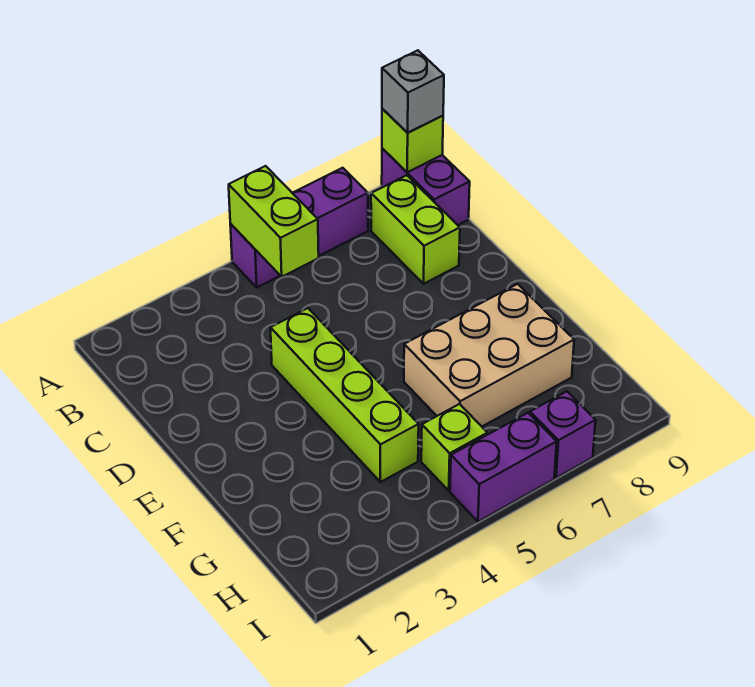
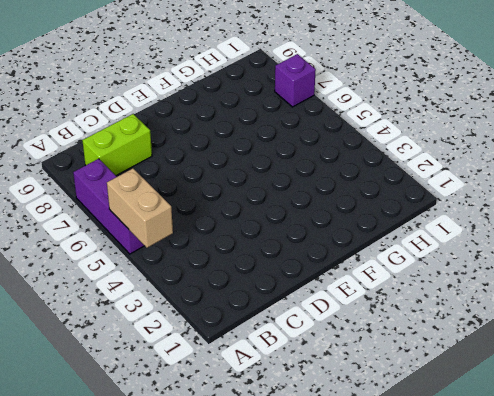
tan 1x2 brick [107,169,173,248] -> lime 1x2 brick [229,166,319,277]
none -> purple 1x2 brick [382,148,470,225]
none -> lime 1x4 brick [271,308,419,482]

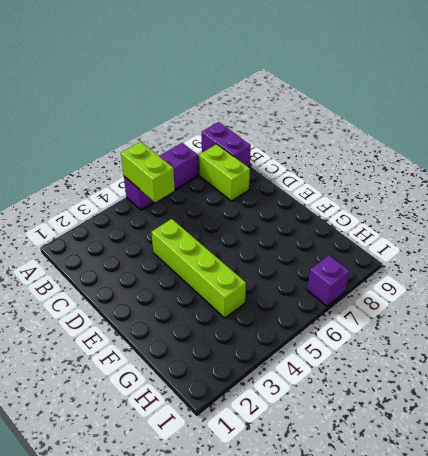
none -> tan 2x3 brick [404,284,574,426]
none -> lime 1x1 brick [421,404,487,491]

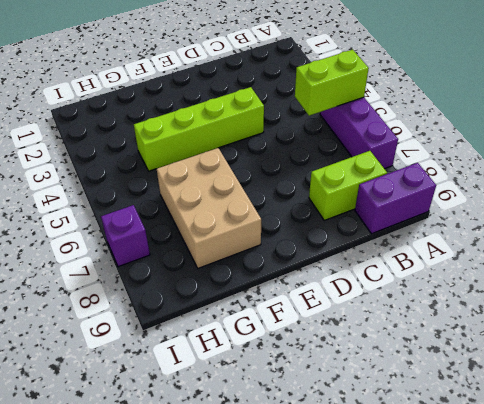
none -> lime 1x1 brick [421,404,487,491]
none -> purple 1x2 brick [450,413,557,522]

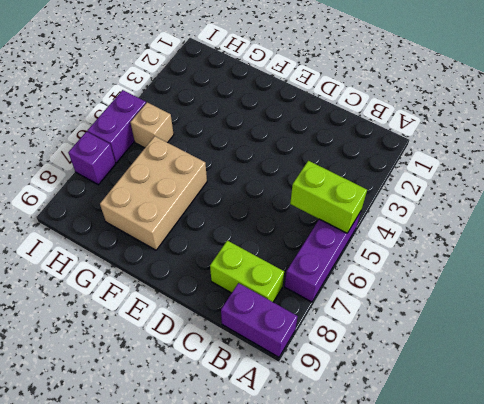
tan 1x1 brick [130,102,174,148] -> lime 1x1 brick [421,404,487,491]
none -> lime 1x4 brick [271,308,419,482]
none -> lime 1x1 brick [382,109,443,172]

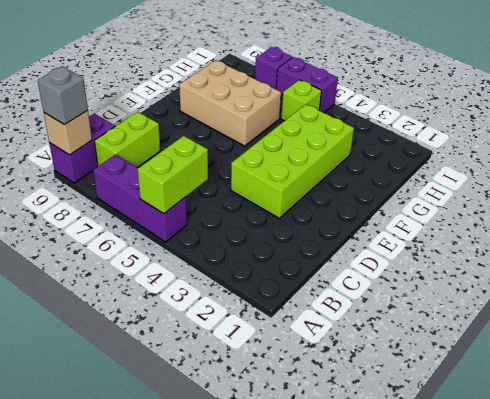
tan 1x1 brick [44,110,92,155] -> lime 1x1 brick [382,109,443,172]
lime 2x4 brick [231,104,354,218] -> lime 1x4 brick [271,308,419,482]

